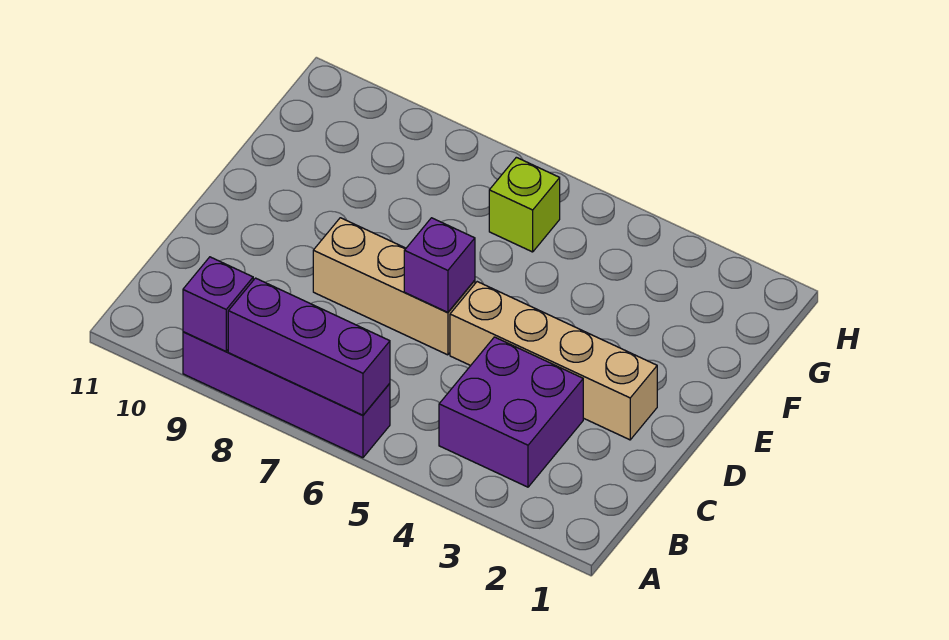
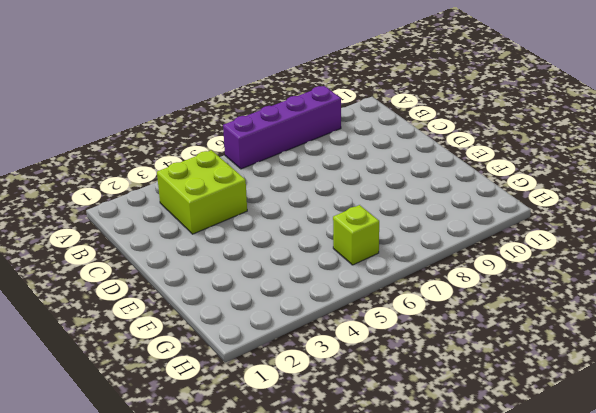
lime 2x2 brick [157,150,247,234] -> purple 2x2 brick [439,337,583,487]
none -> tan 1x4 brick [450,282,657,440]
none -> tan 1x3 brick [313,218,475,355]

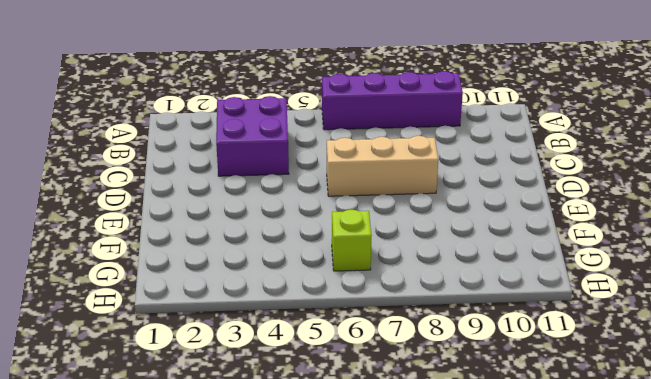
none -> tan 1x4 brick [450,282,657,440]
none -> purple 1x3 brick [228,278,390,415]

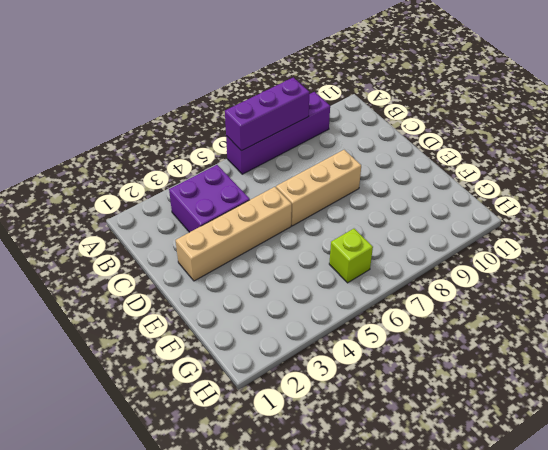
none -> purple 1x1 brick [183,257,253,351]
none -> purple 1x1 brick [404,218,475,313]

